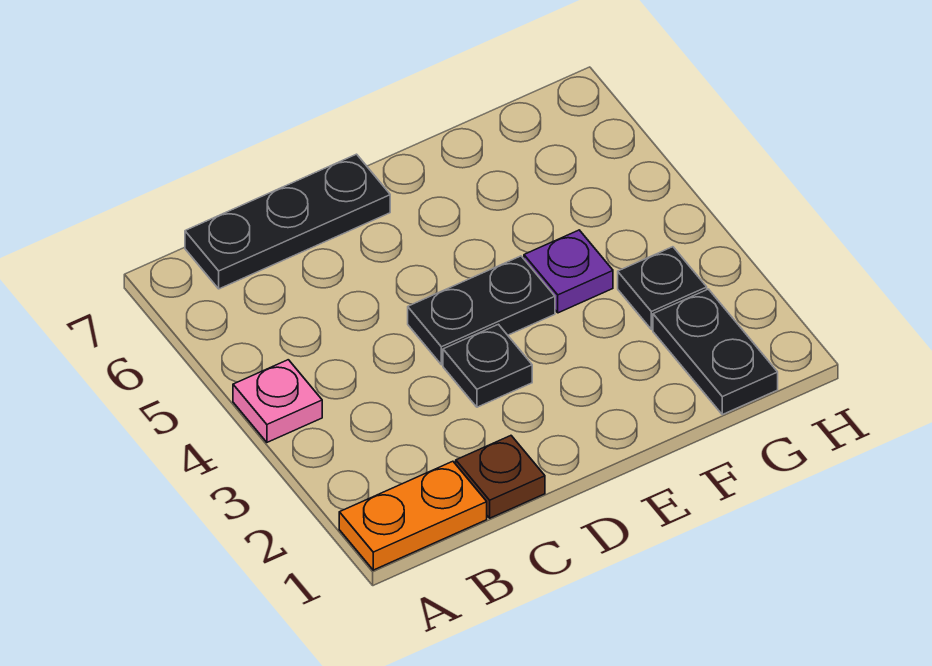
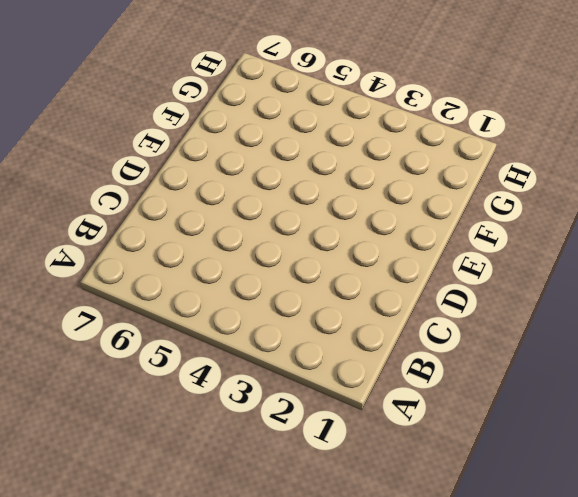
none -> orange 1x2 plate [339,461,487,570]
none -> pink 1x1 plate [233,360,322,442]

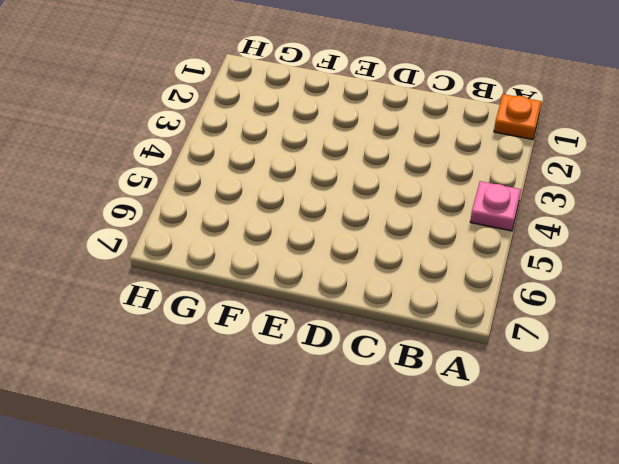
orange 1x1 plate [494,94,542,139] -> orange 1x2 plate [339,461,487,570]
none -> black 1x3 plate [185,154,390,289]
none -> brown 1x1 plate [456,436,545,518]

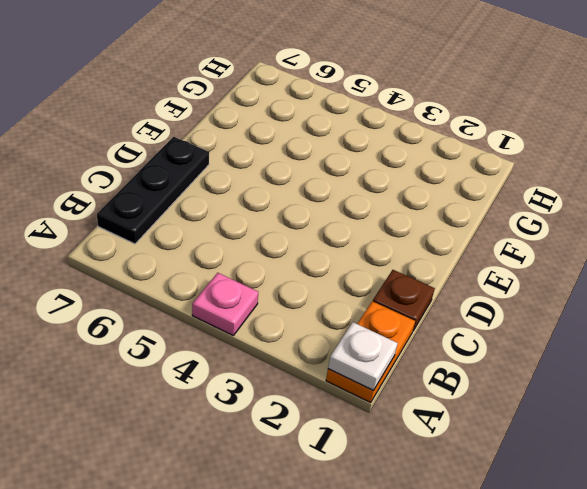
white 1x1 plate [328,322,398,391] -> none
none -> black 1x1 plate [443,324,532,407]
none -> black 1x2 plate [408,256,555,365]

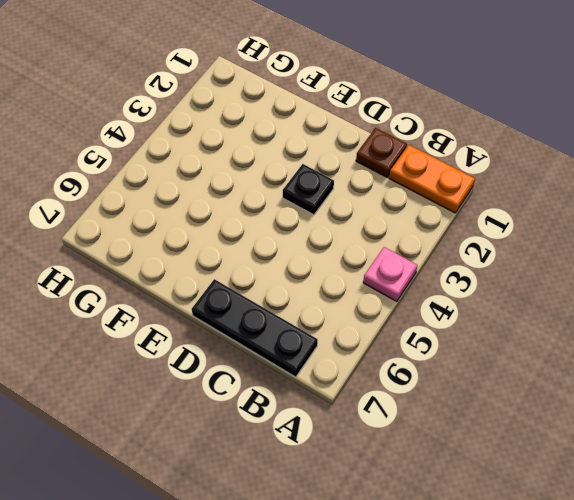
none -> black 1x2 plate [408,256,555,365]
none -> purple 1x1 plate [524,230,613,313]

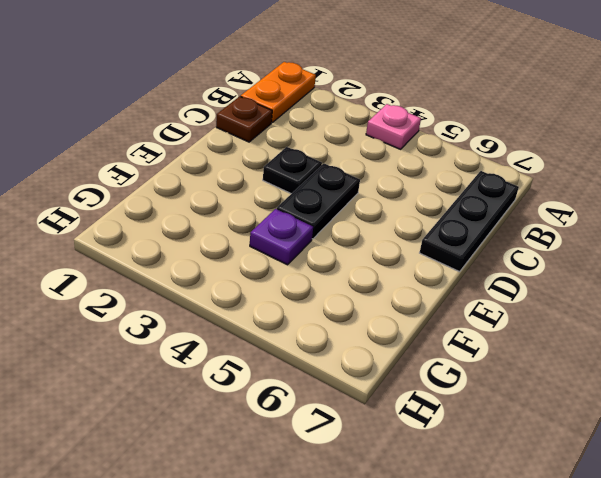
none -> black 1x2 plate [653,289,778,415]
none -> black 1x1 plate [618,247,707,330]

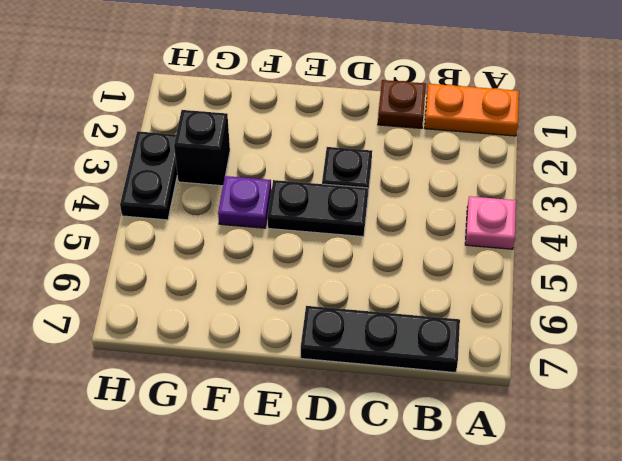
black 1x1 brick [174,110,230,186] -> black 1x1 plate [618,247,707,330]
black 1x2 plate [120,131,177,220] -> black 1x2 plate moved to [653,289,778,415]

